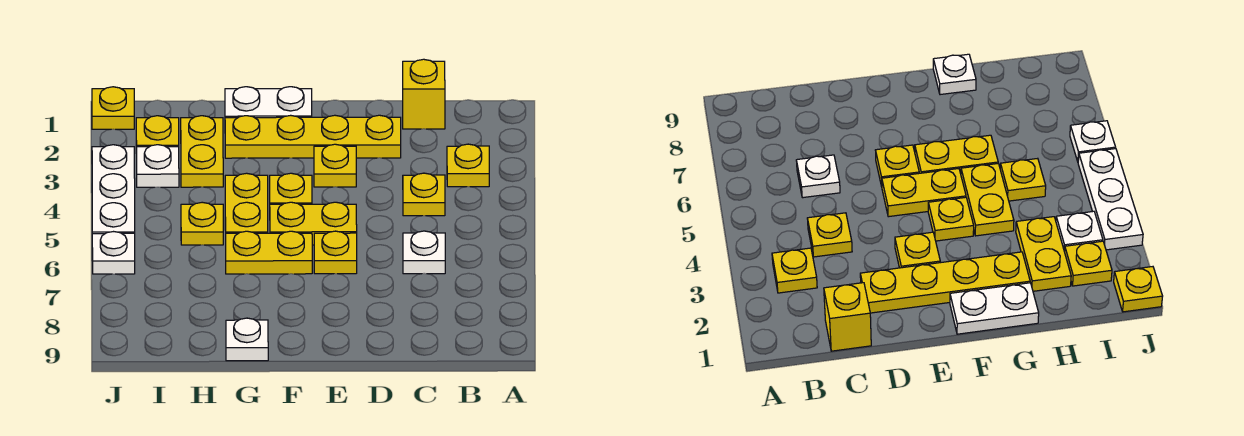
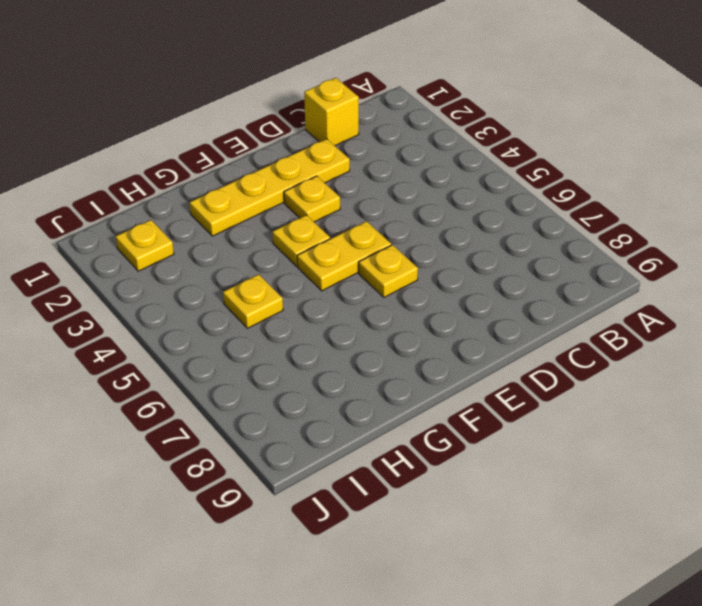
none -> yellow 1x1 plate [447,144,489,187]
none -> yellow 1x1 plate [403,173,445,216]
none -> white 1x1 plate [403,231,445,274]

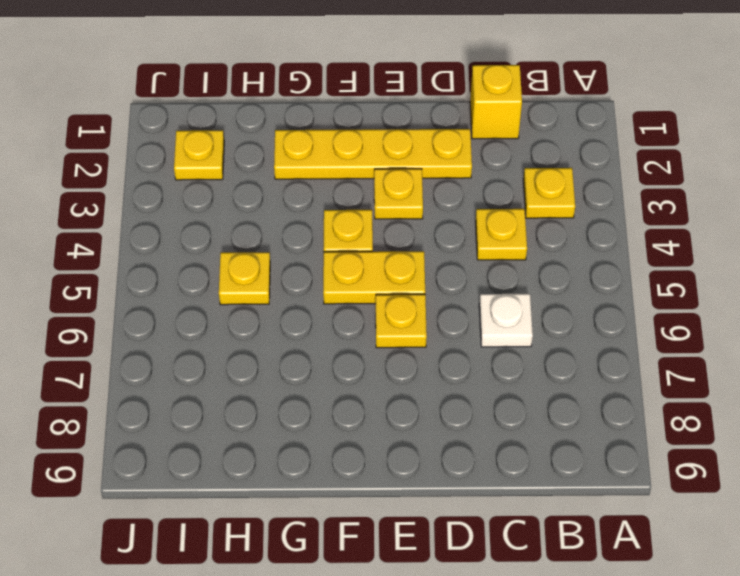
none -> white 1x2 plate [225,87,312,118]
none -> yellow 1x2 plate [226,231,312,274]
none -> yellow 1x2 plate [225,173,268,233]

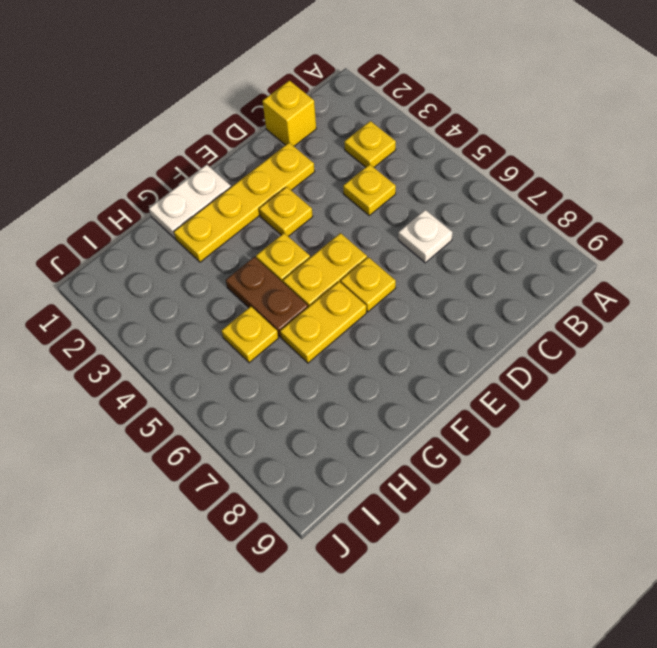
brown 1x2 plate [226,257,308,337] -> yellow 1x2 plate [225,173,268,233]
none -> white 1x1 plate [226,318,268,361]
none -> yellow 1x2 plate [181,116,223,187]
none -> yellow 1x1 plate [136,116,179,153]

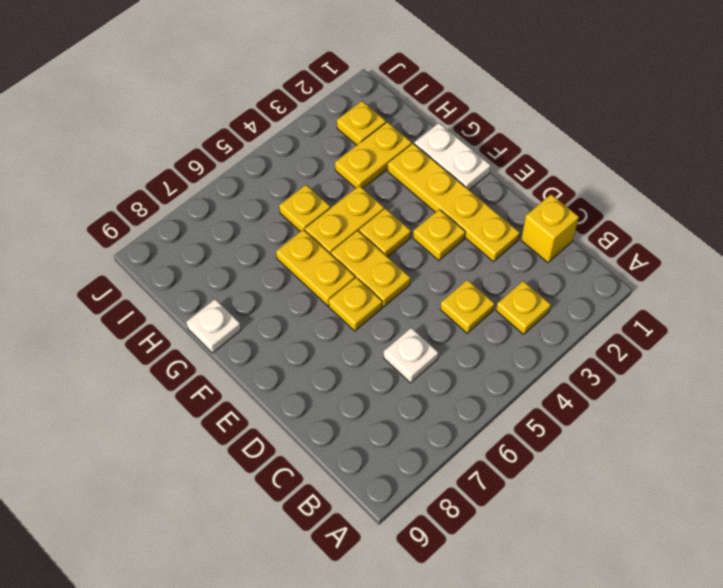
none -> white 1x1 plate [137,145,179,187]
none -> yellow 1x1 plate [92,87,134,129]
none -> white 1x3 plate [92,145,135,234]

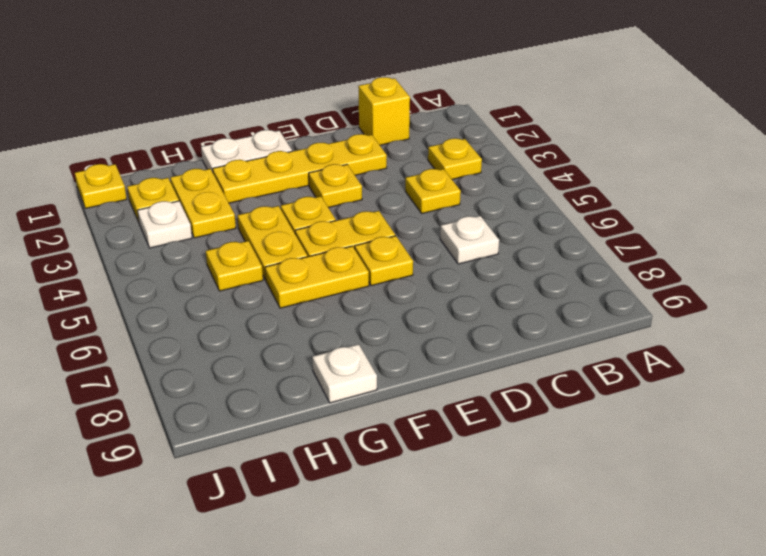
none -> white 1x3 plate [92,145,135,234]
none -> white 1x1 plate [92,232,135,274]

